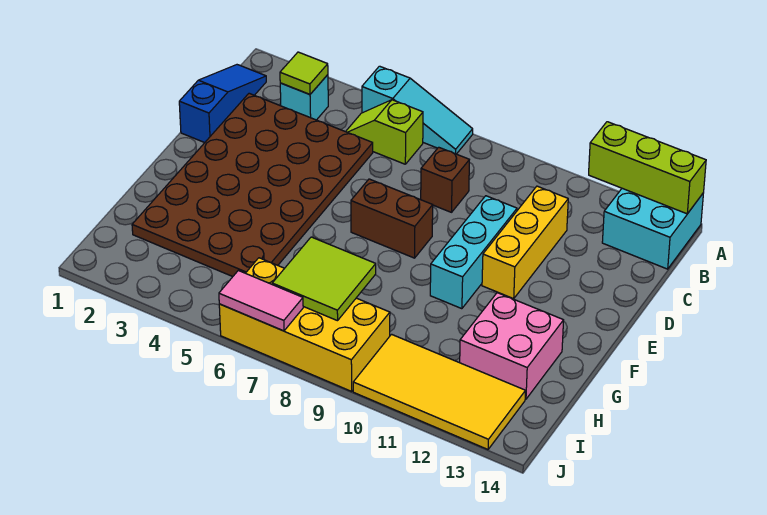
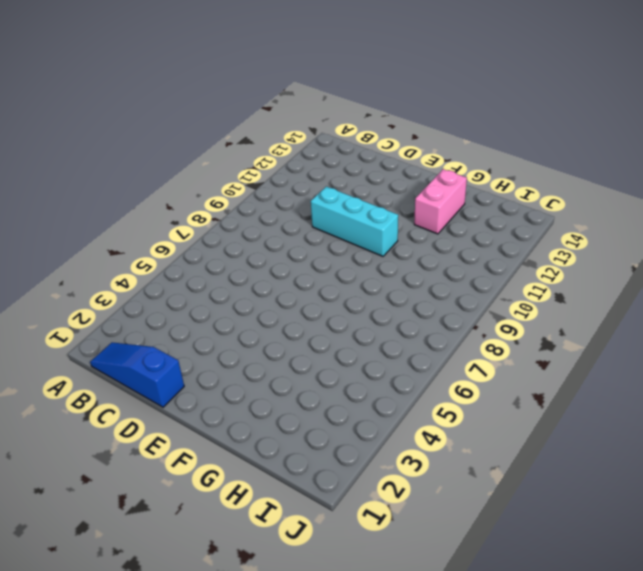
pink 1x2 brick [414,169,467,234] -> pink 2x2 brick [460,293,564,399]
none -> cyan 1x3 slope [362,66,473,154]
none -> cyan 2x2 brick [602,188,703,269]
none -> cyan 1x1 brick [280,75,328,120]

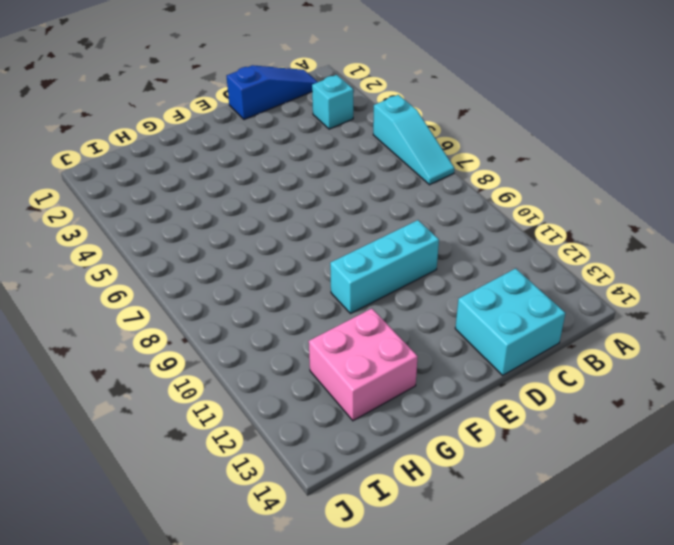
cyan 2x2 brick [455,268,565,375] -> cyan 2x2 brick moved to [602,188,703,269]
none -> lime 1x2 slope [346,100,423,164]
none -> brown 4x6 plate [132,93,373,277]
none -> brown 1x1 brick [421,147,469,212]

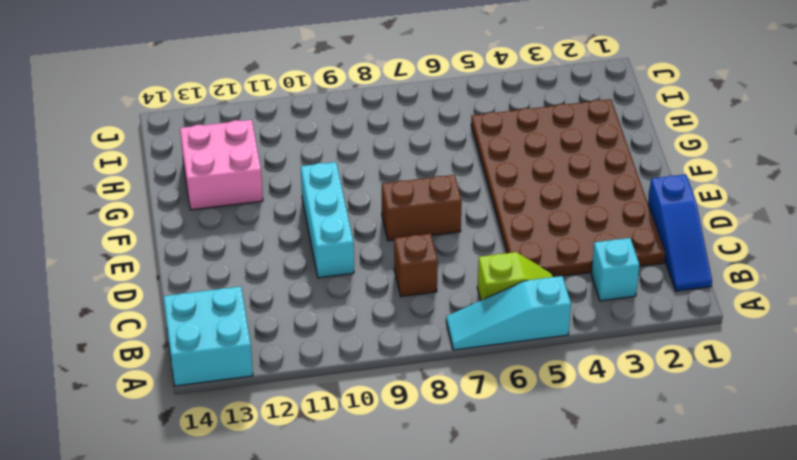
none -> yellow 1x3 brick [482,186,568,299]
none -> yellow 2x4 brick [219,258,390,391]
none -> yellow 2x4 tile [353,334,525,449]

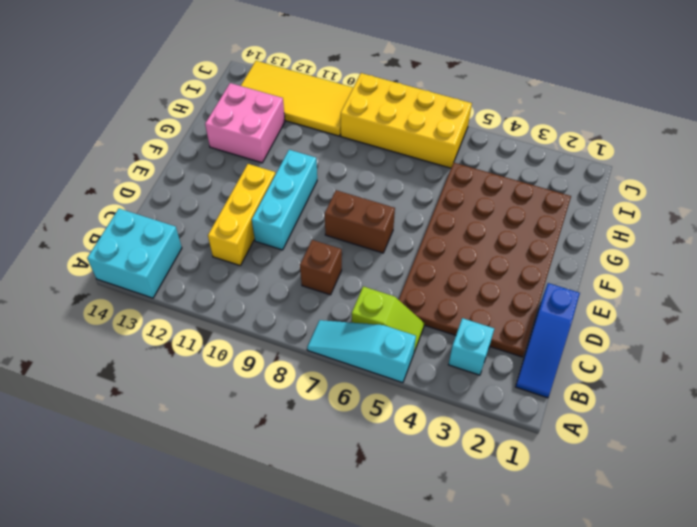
none -> lime 1x3 brick [589,122,706,214]
none -> lime 1x1 tile [280,52,328,94]
none -> lime 2x2 tile [272,237,376,321]

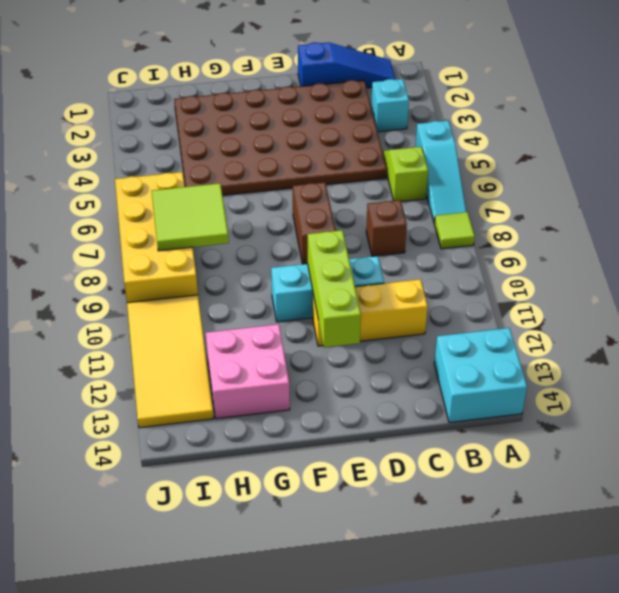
lime 1x1 tile [434,212,475,249] -> lime 1x1 tile moved to [280,52,328,94]
lime 1x3 brick [307,230,361,347] -> lime 1x3 brick moved to [589,122,706,214]
none -> pink 1x2 tile [219,271,303,331]

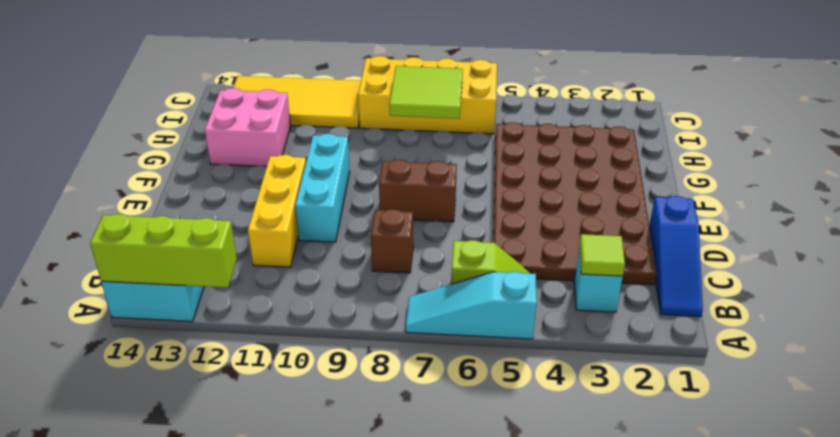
none -> pink 1x2 tile [219,271,303,331]

